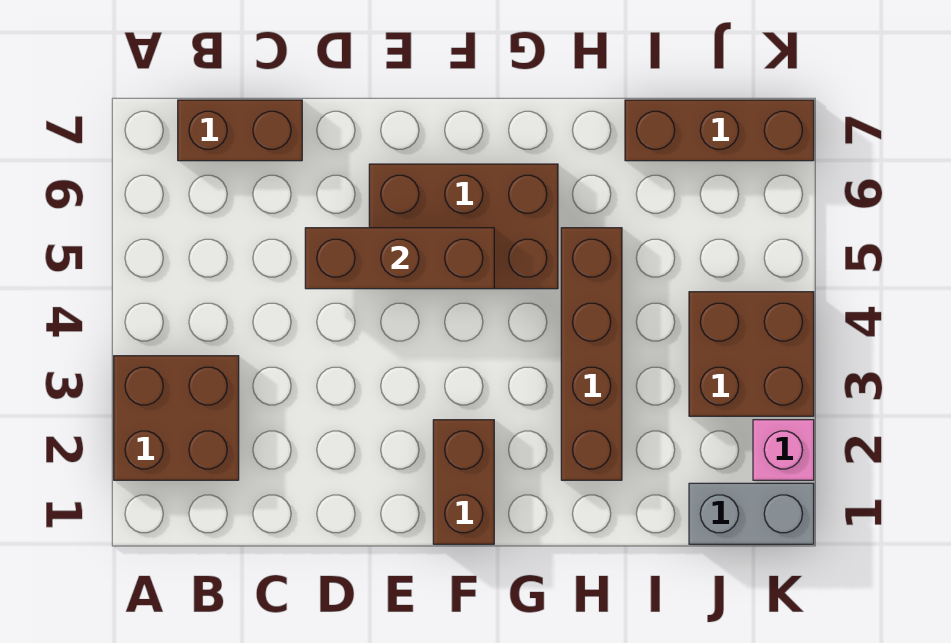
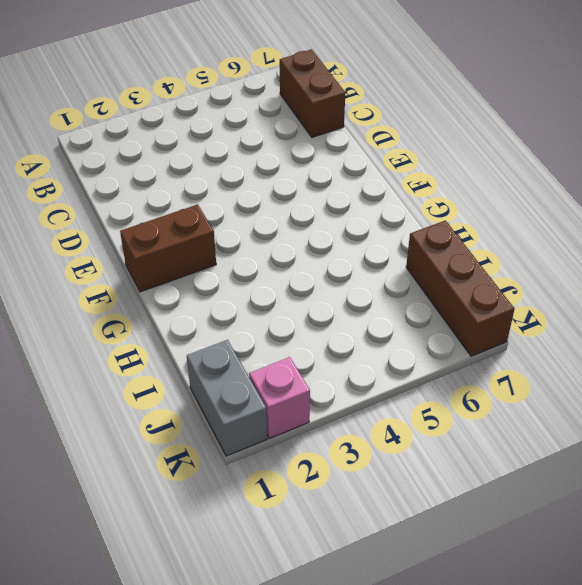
none -> brown 2x2 brick [114,356,239,480]
none -> brown 2x3 brick [369,164,558,289]

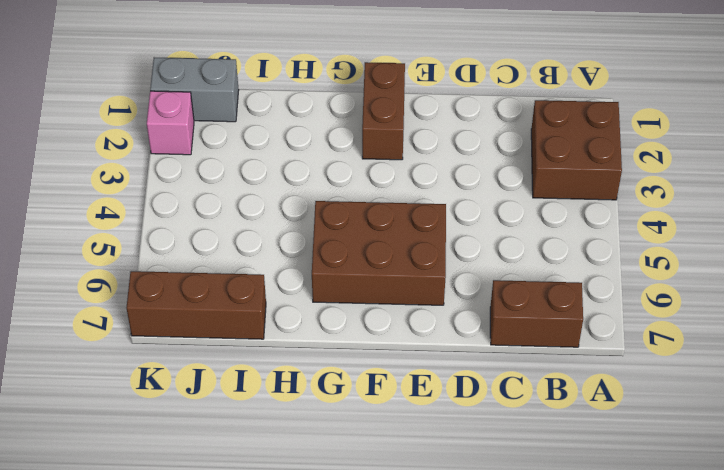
none -> brown 1x4 brick [561,228,622,480]
none -> brown 2x2 brick [689,292,814,416]

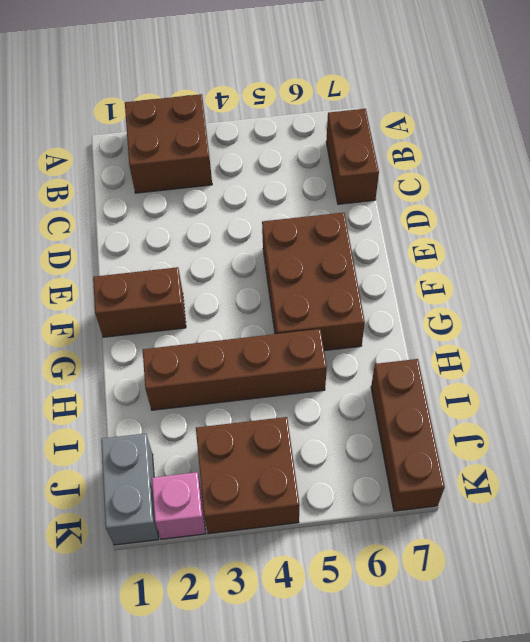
none -> brown 1x3 brick [305,228,494,289]

